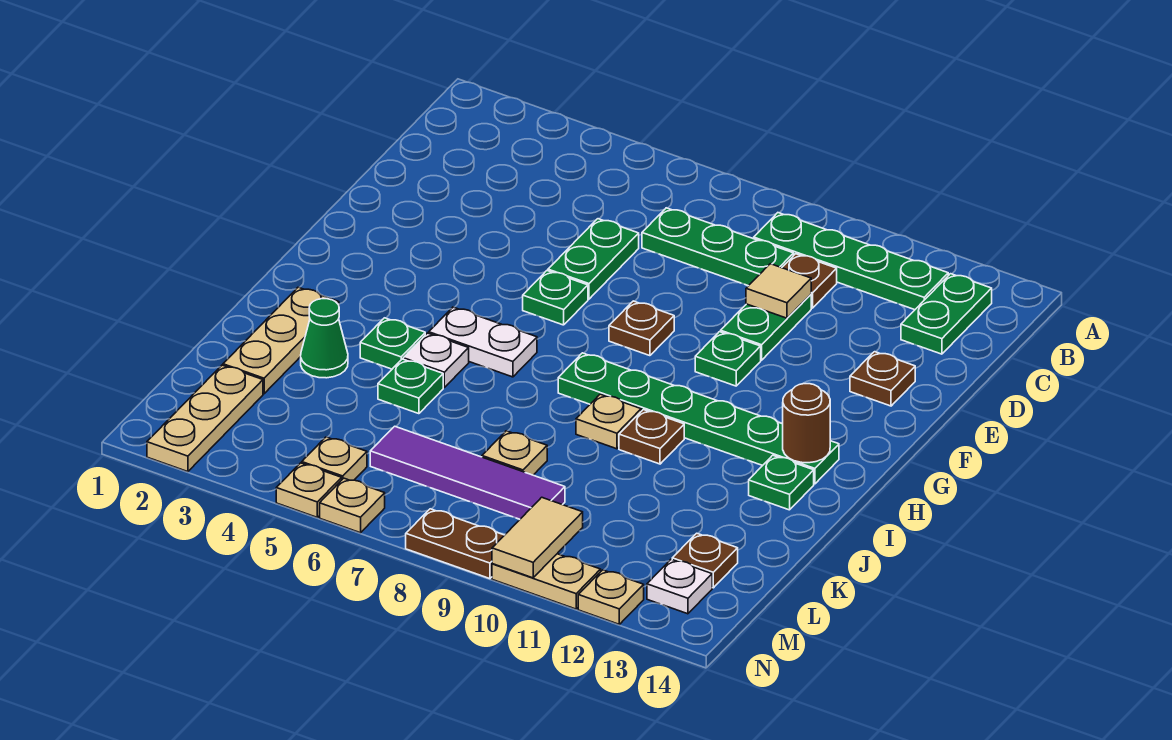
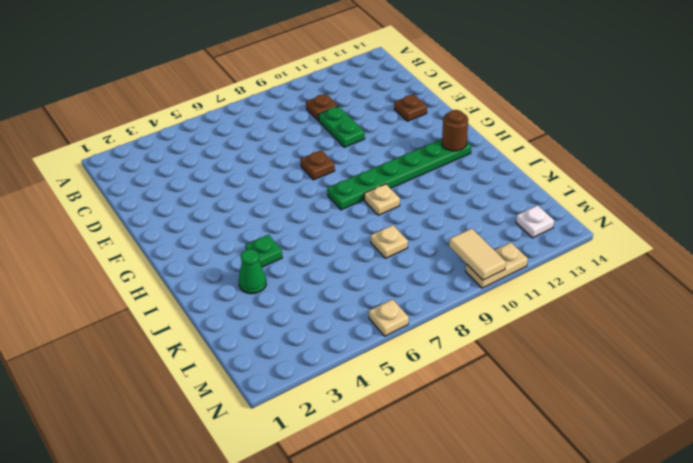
none -> green 1x4 plate [754,213,948,310]
none -> green 1x2 plate [901,274,992,354]
none -> green 1x3 plate [642,208,794,286]
none -> green 1x2 plate [548,219,639,299]

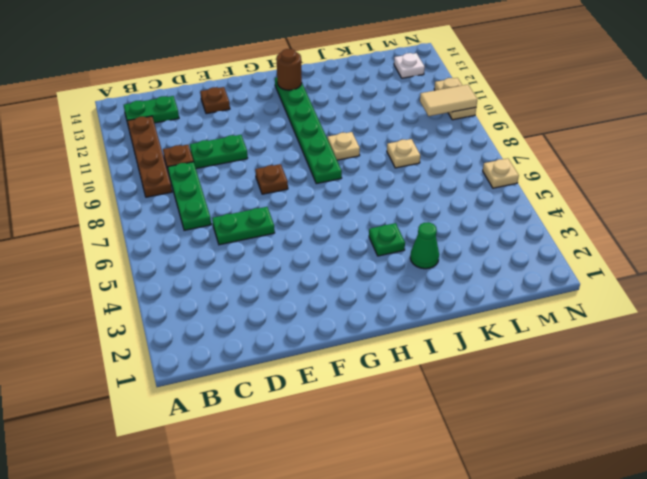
brown 1x4 plate [127,116,172,197] -> green 1x4 plate [754,213,948,310]
none -> green 1x1 plate [523,271,588,325]
none -> green 1x1 plate [695,332,761,386]
none -> white 1x2 plate [429,307,537,377]
none -> tan 1x3 plate [223,287,339,394]

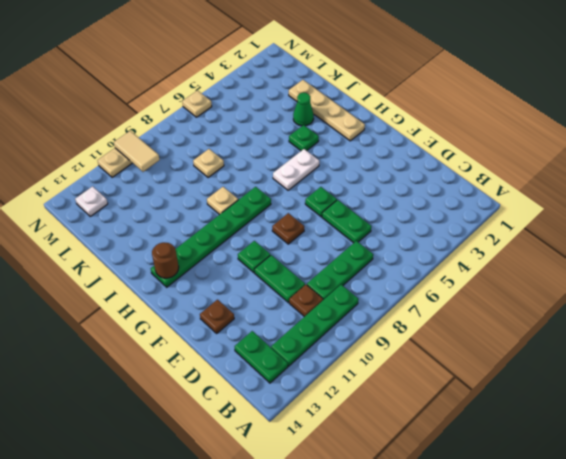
tan 1x4 plate [289,80,365,141] -> tan 1x3 plate [223,287,339,394]
none -> white 1x1 plate [403,333,469,387]
none -> brown 1x1 plate [619,410,684,464]
none -> green 1x1 plate [749,455,814,510]
none -> green 1x1 plate [378,359,443,414]

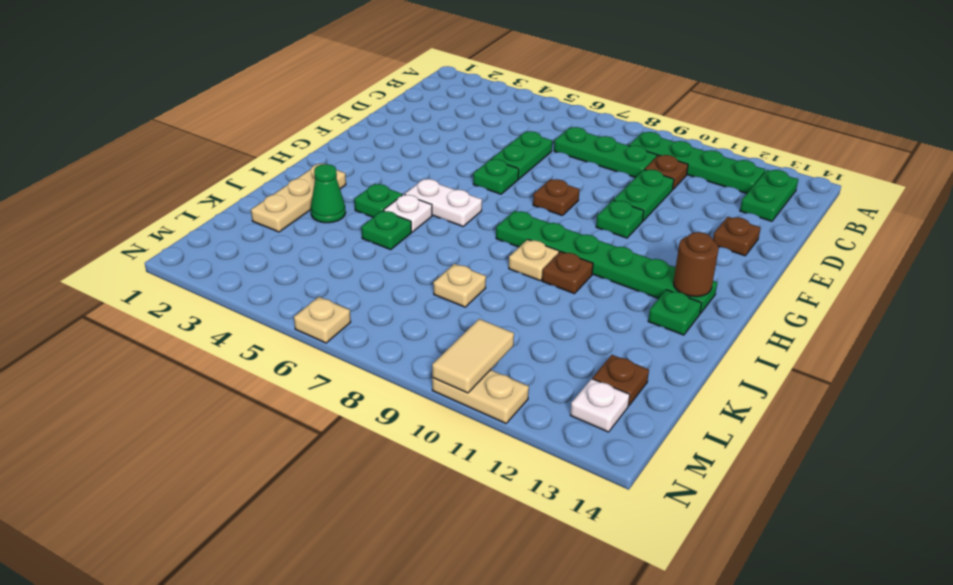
none -> tan 1x3 plate [147,365,263,472]
none -> purple 1x4 tile [370,426,565,519]
none -> tan 1x1 plate [302,437,367,480]
none -> tan 1x1 plate [276,463,342,517]

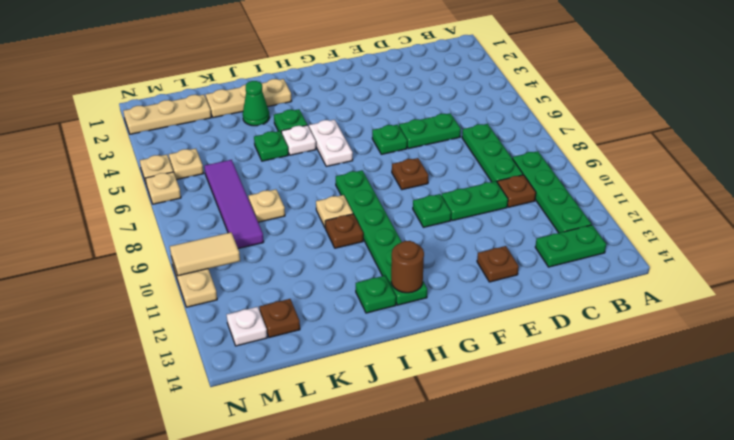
none -> brown 1x2 plate [406,509,504,579]
none -> tan 1x1 plate [578,570,644,624]
none -> tan 1x1 tile [746,264,811,318]

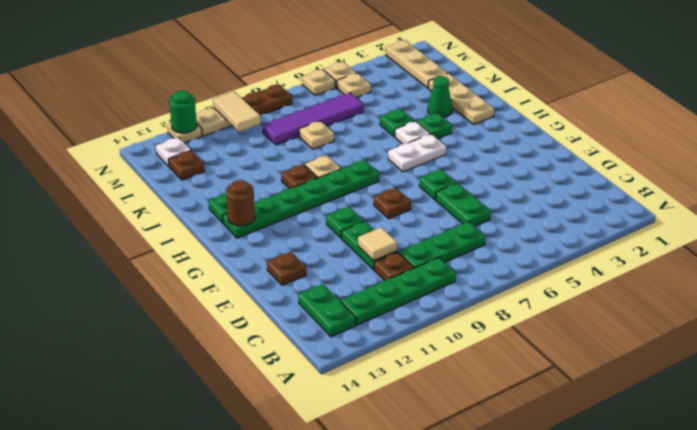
green 1x1 round brick [169,90,197,133] -> none

